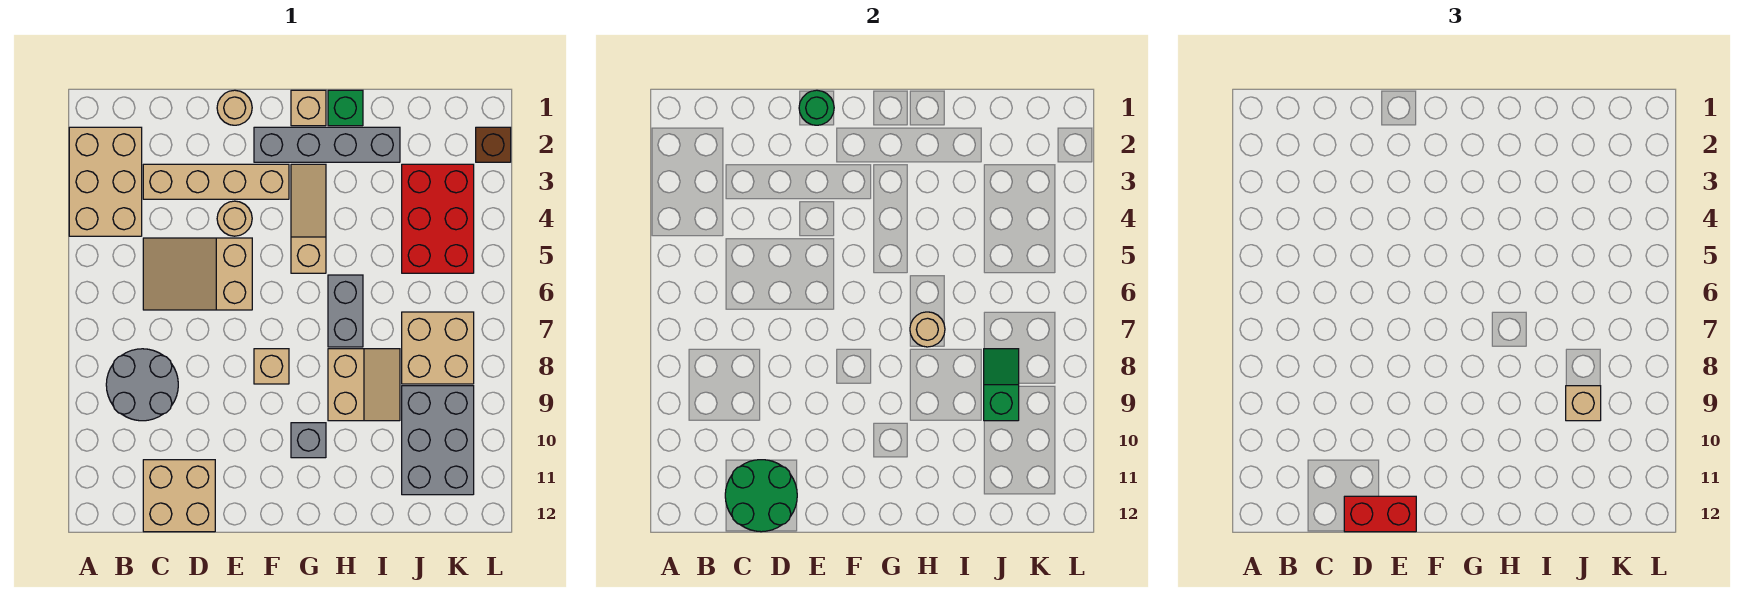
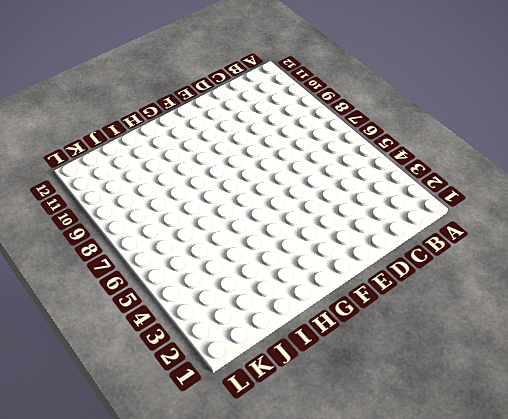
none -> tan 2x3 brick [69,127,142,236]
none -> grey 2x2 round brick [106,349,178,421]
none -> tan 1x4 brick [143,164,289,199]

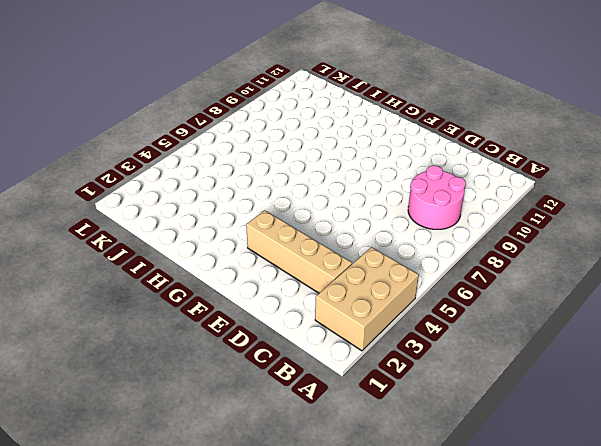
pink 2x2 round brick [408,166,466,229] -> grey 2x2 round brick [106,349,178,421]
none -> tan 2x3 slope [143,238,252,310]
none -> tan 2x2 brick [143,460,215,532]
none -> tan 1x1 round brick [217,90,252,125]

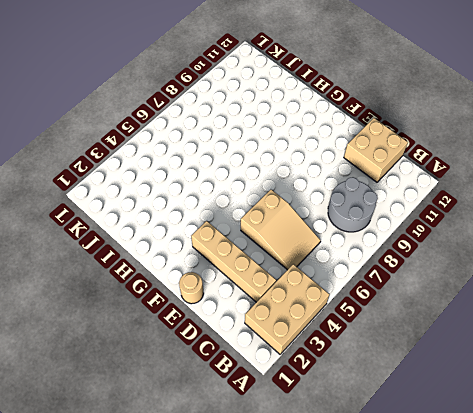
none -> tan 1x1 round brick [217,201,252,236]
none -> grey 1x4 brick [254,127,400,162]
none -> tan 1x1 brick [254,349,289,384]

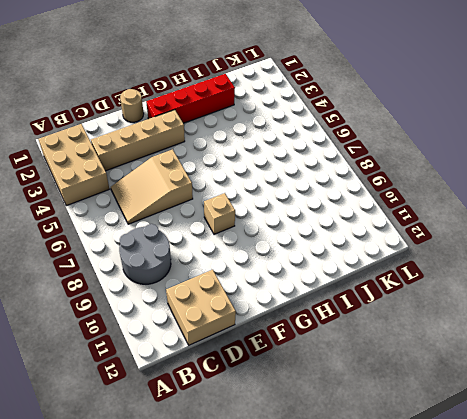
red 1x4 brick [146,74,235,123] -> grey 1x4 brick [254,127,400,162]
none -> tan 1x1 round brick [217,201,252,236]
none -> tan 1x1 brick [291,90,326,126]
none -> tan 1x3 slope [291,164,326,273]

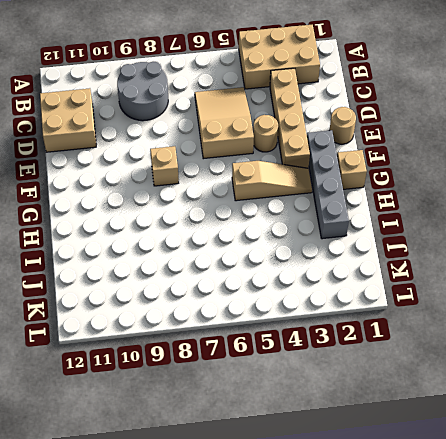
none -> grey 1x1 brick [291,423,326,458]
none -> green 1x1 brick [328,90,363,126]
none -> grey 1x2 brick [328,275,363,347]

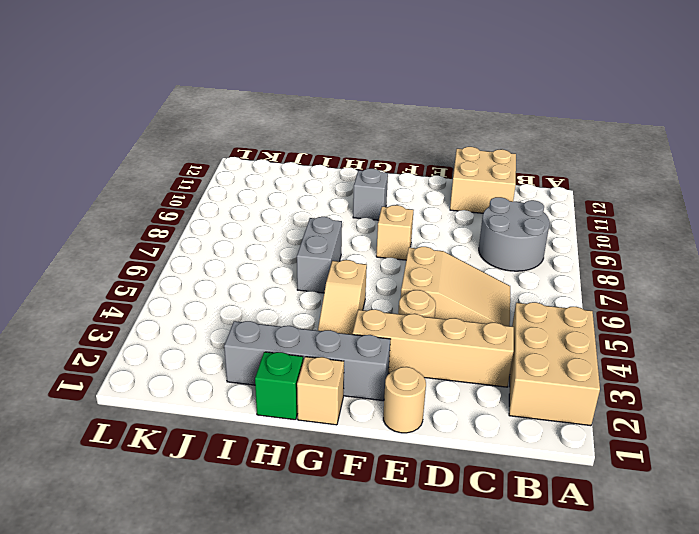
none -> tan 2x2 slope [328,349,400,421]
none -> red 2x3 brick [402,164,474,273]
none -> tan 2x2 brick [402,312,474,384]

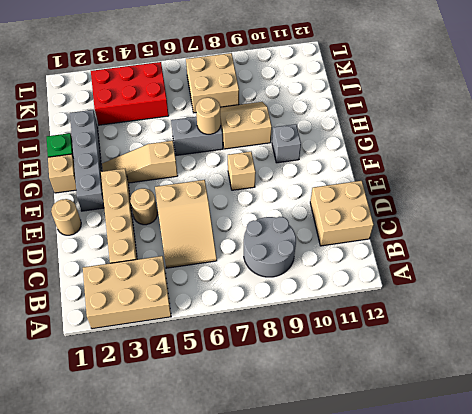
none -> grey 2x3 brick [402,386,474,495]
none -> brown 1x1 brick [476,127,511,162]
none -> green 2x2 round brick [725,460,797,532]

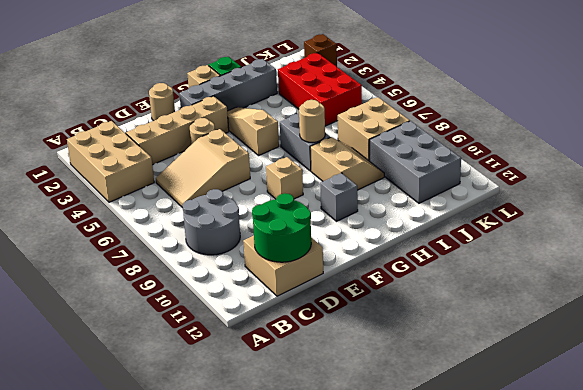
none -> green 1x1 round brick [799,90,834,125]
none -> green 1x2 slope [984,349,1019,421]
none -> red 1x2 brick [1344,496,1416,532]

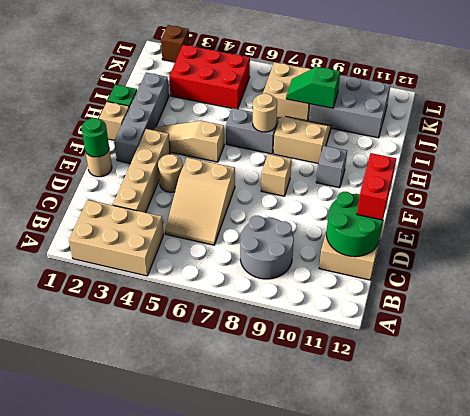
none -> tan 1x1 brick [1566,386,1601,421]

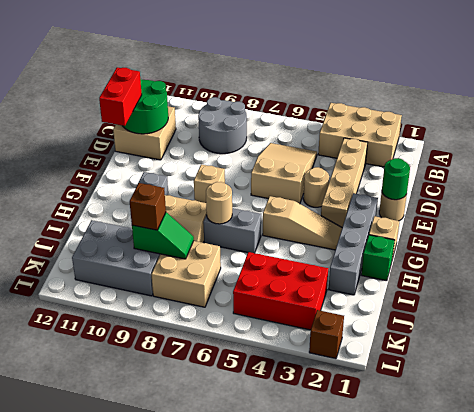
brown 1x1 brick [130,183,166,230] -> tan 1x1 brick [1566,386,1601,421]

